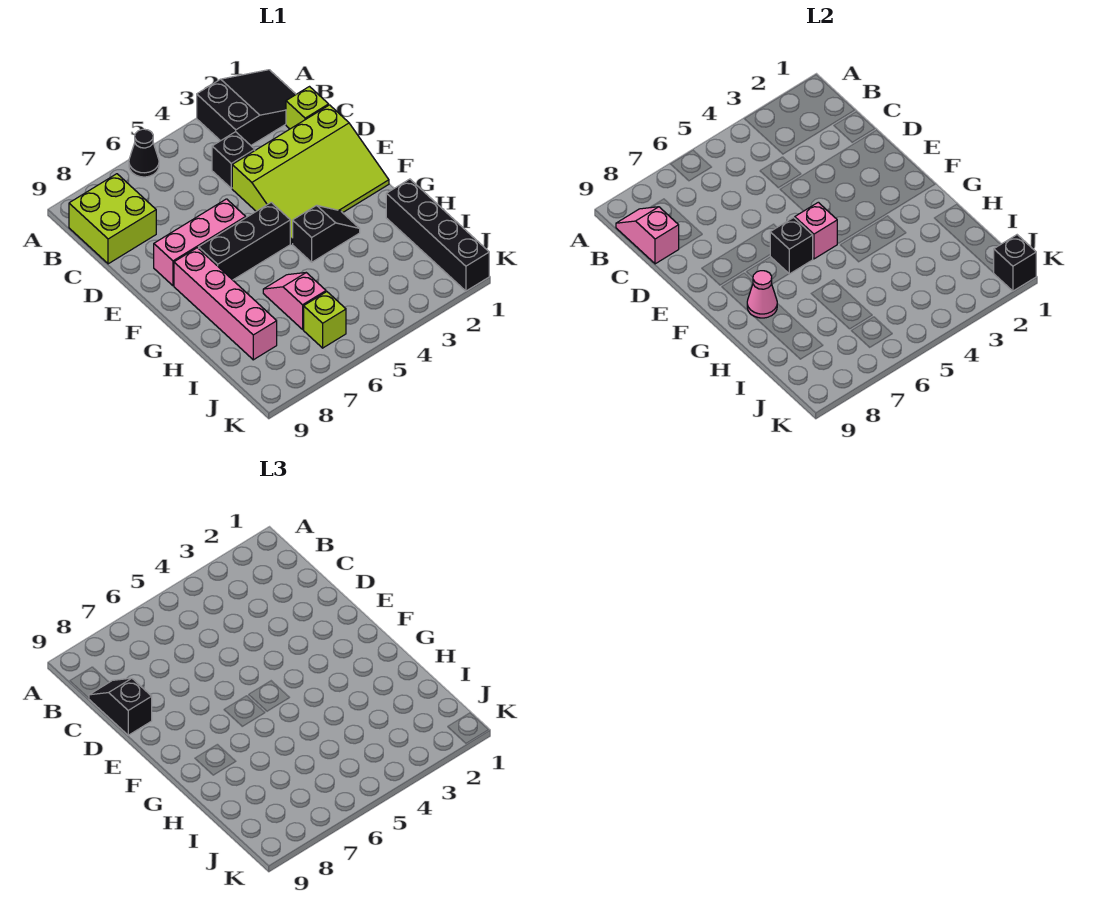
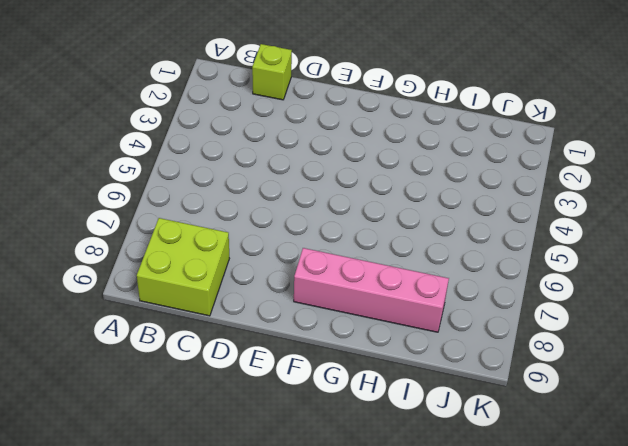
none -> black 2x3 slope [197,70,296,145]
none -> black 1x1 cone [129,129,159,177]
none -> black 1x1 brick [212,132,255,188]

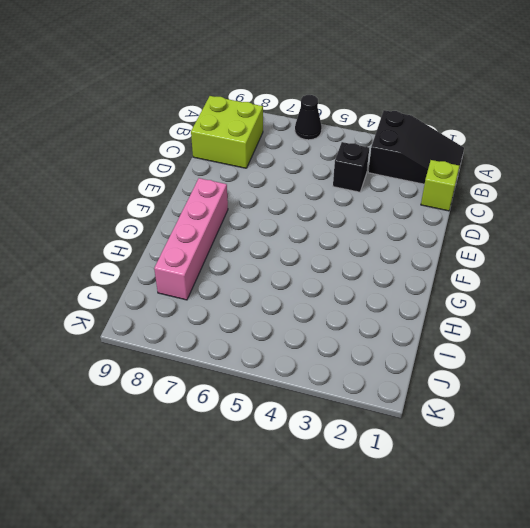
none -> lime 3x4 slope [232,105,389,244]
none -> pink 1x3 brick [154,199,246,286]
none -> black 1x3 brick [199,202,290,280]

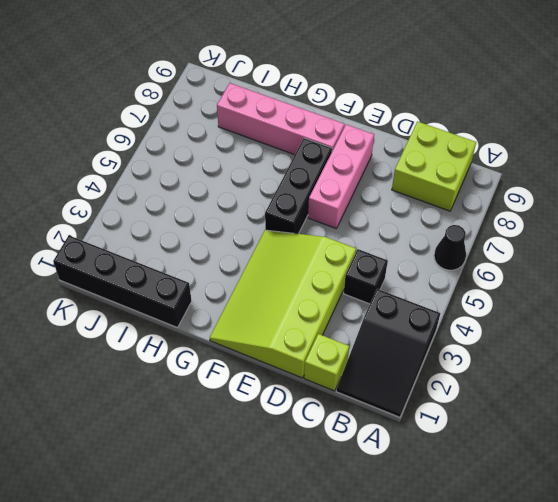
none -> black 1x2 slope [293,205,360,262]
none -> pink 1x2 slope [263,273,326,329]
none -> lime 1x1 brick [304,292,346,348]

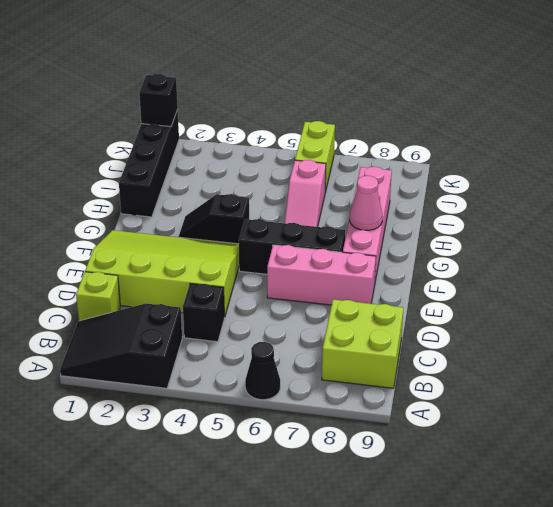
lime 1x2 brick [295,121,335,192] -> lime 1x1 brick [304,292,346,348]
none -> pink 1x2 slope [616,207,679,264]
none -> pink 1x1 brick [795,202,837,259]
none -> black 1x1 brick [770,218,813,274]

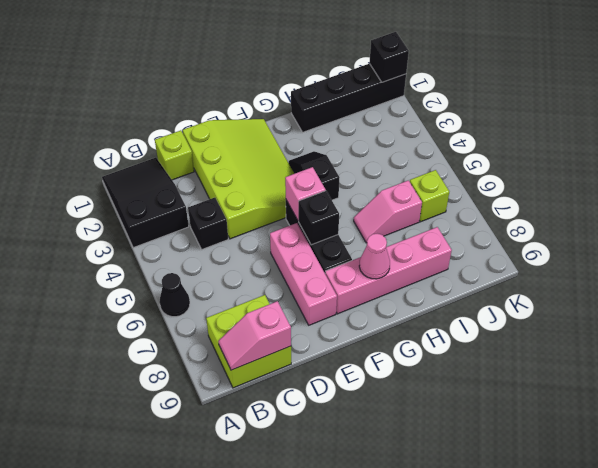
none -> black 1x2 slope [89,678,152,735]

